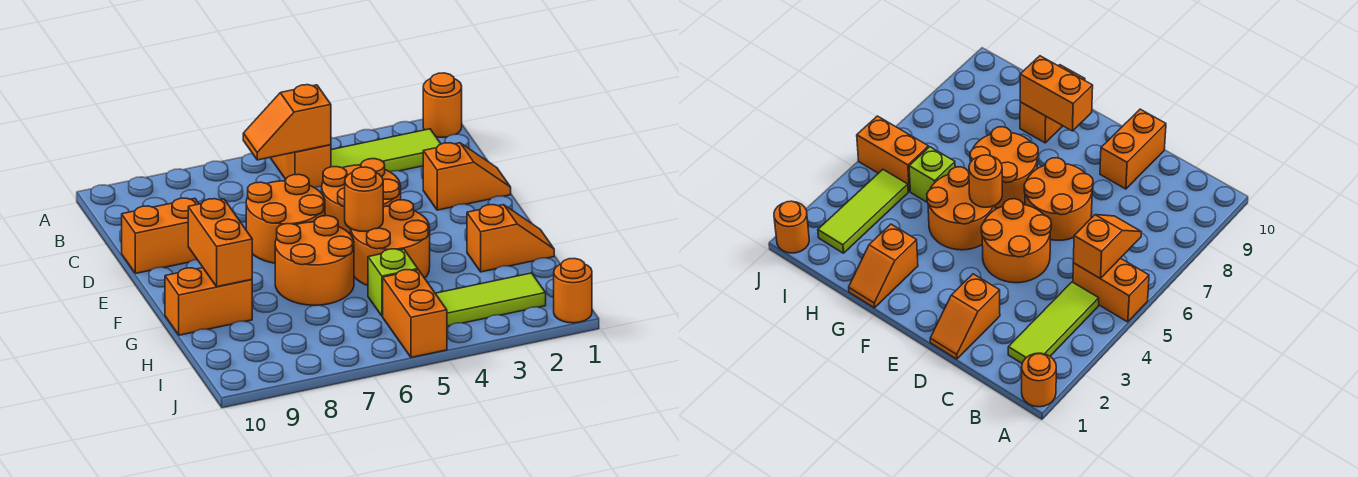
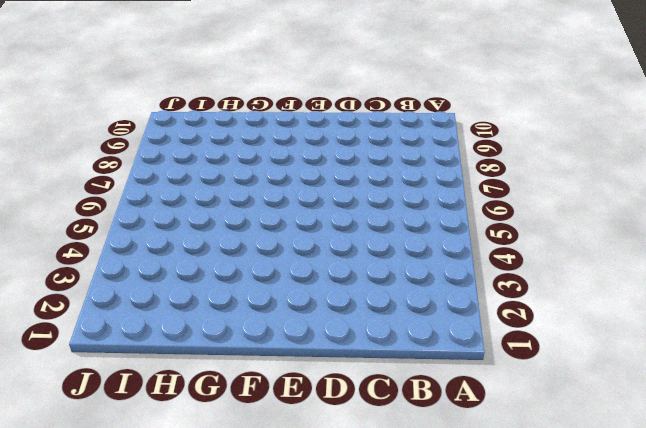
none -> orange 1x1 round brick [423,73,462,137]
none -> orange 1x2 brick [270,145,331,188]
none -> lime 1x3 tile [331,129,441,172]

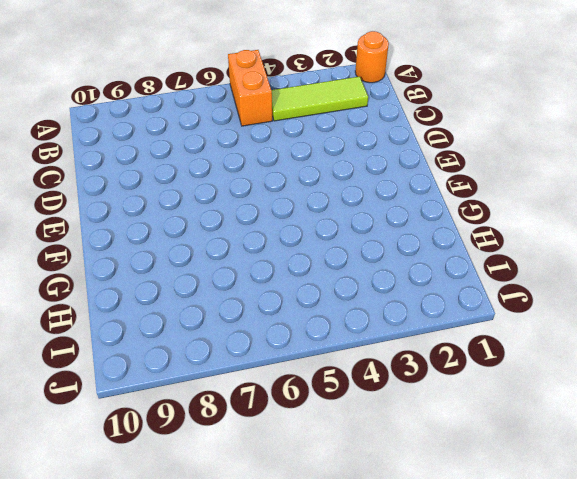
none -> orange 1x2 slope [423,143,511,210]
none -> orange 2x2 round brick [322,159,401,235]
none -> orange 2x2 round brick [246,174,325,263]

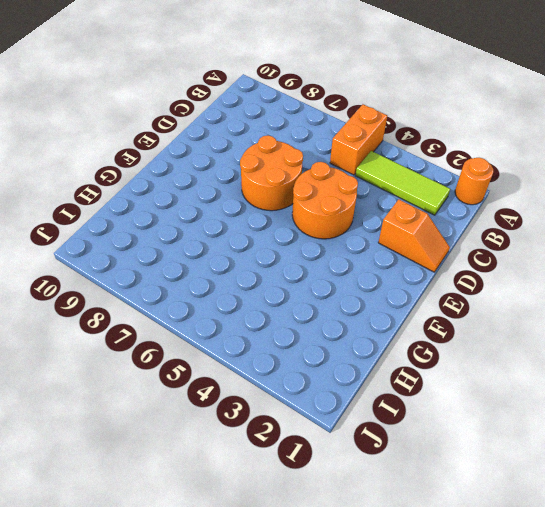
none -> orange 1x2 brick [122,198,199,273]
none -> orange 2x2 round brick [351,200,430,286]
none -> orange 2x2 round brick [275,216,354,305]

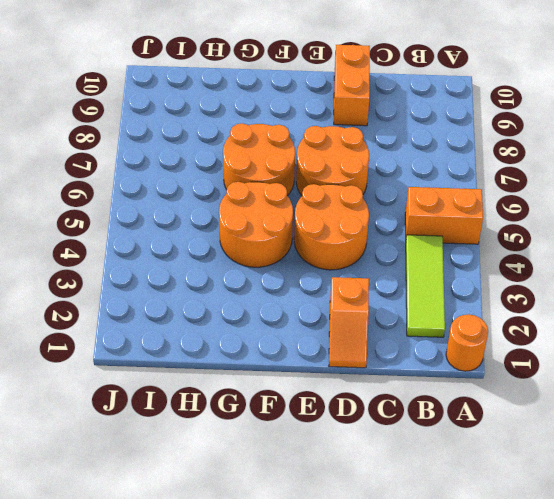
none -> orange 1x2 slope [467,205,554,272]
none -> orange 1x2 brick [165,268,252,335]
none -> lime 1x1 brick [368,249,418,316]

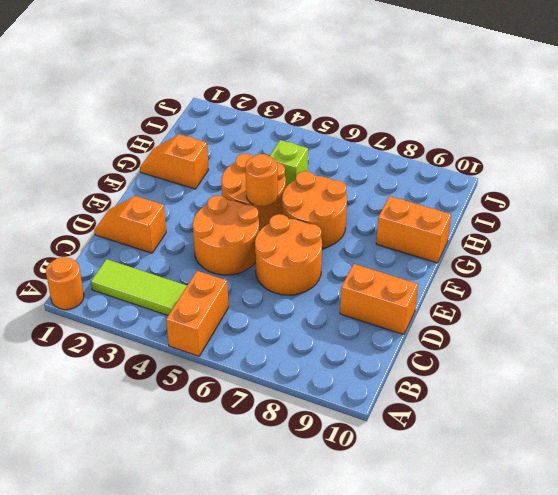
none -> lime 1x3 tile [435,273,546,326]
none -> orange 1x2 brick [383,270,447,358]
none -> orange 1x1 round brick [554,258,592,323]

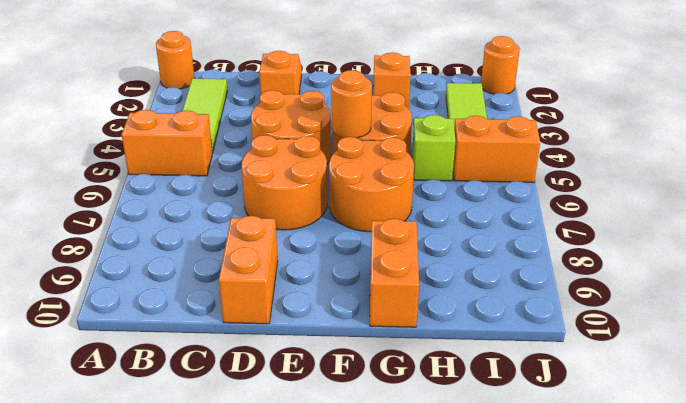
none -> orange 1x2 slope [243,85,331,160]
none -> orange 1x2 brick [188,199,252,287]

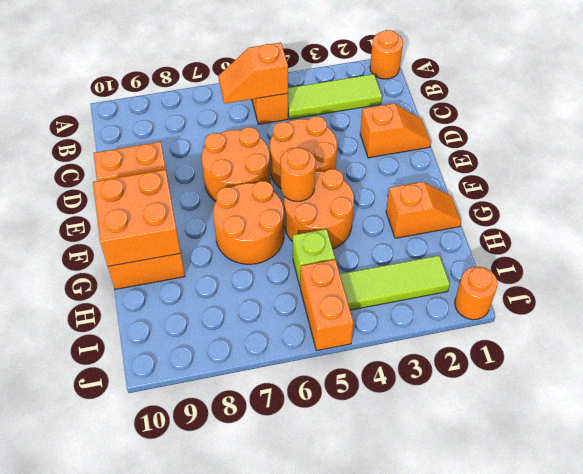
orange 2x2 brick [93,170,181,266] -> orange 1x2 brick [188,199,252,287]

